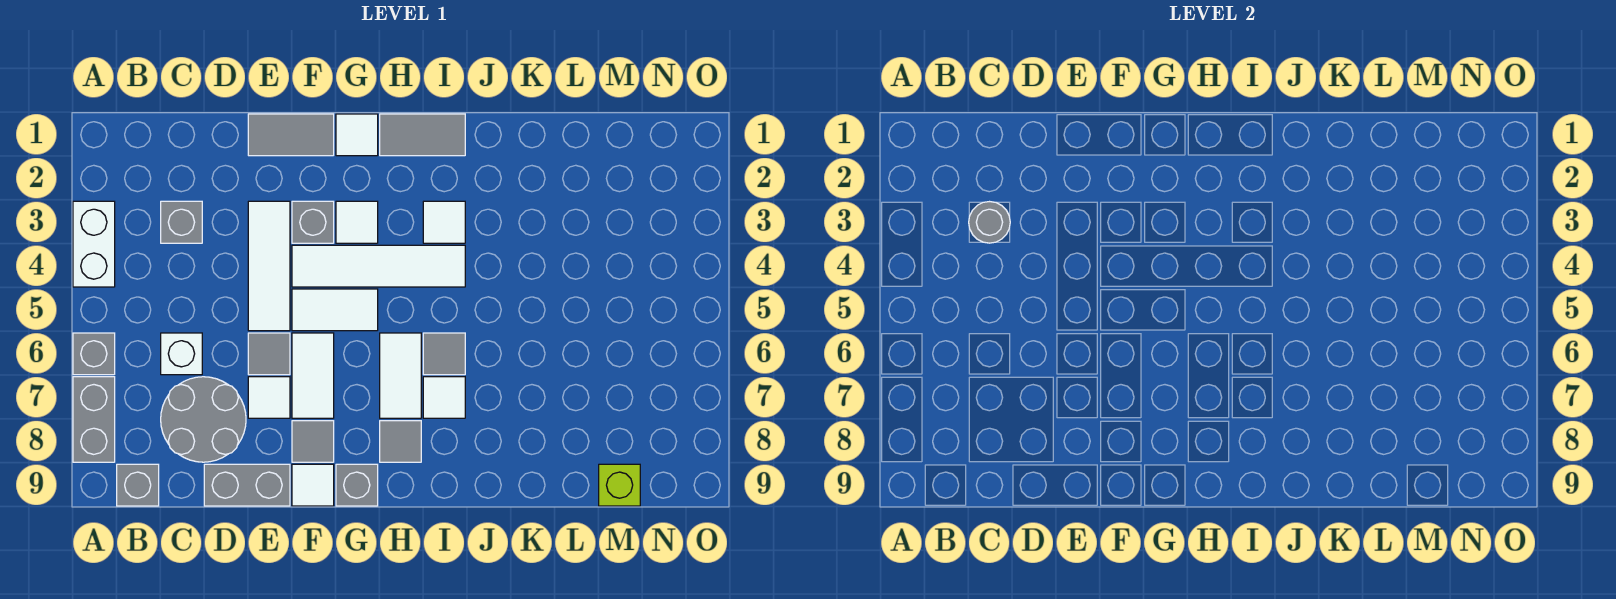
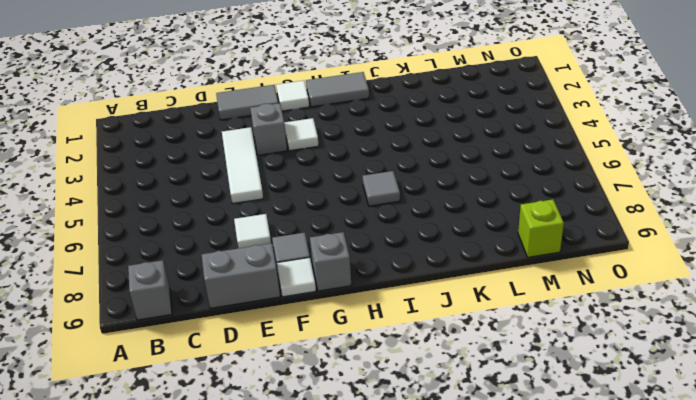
none -> white 1x2 brick [73,201,115,287]
none -> grey 1x1 brick [73,333,115,375]
none -> grey 1x2 brick [73,377,115,462]

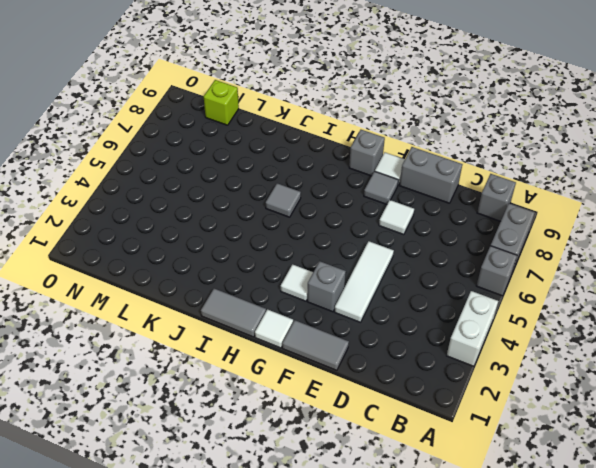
none -> grey 1x1 brick [161,201,202,243]
none -> white 1x1 brick [161,333,202,375]
none -> grey 2x2 round brick [161,377,246,462]

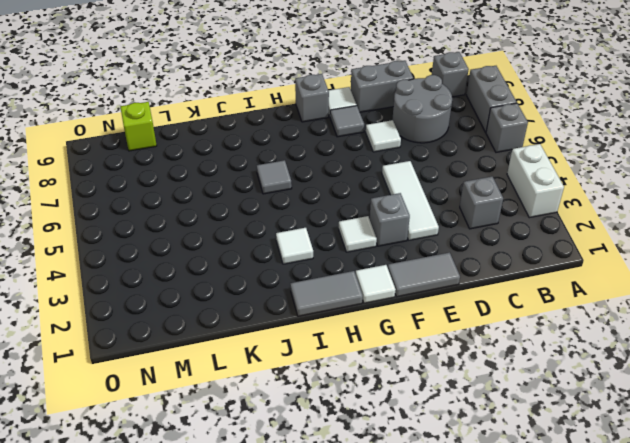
none -> white 1x1 brick [161,333,202,375]
none -> grey 1x1 tile [248,333,290,375]
none -> white 1x4 tile [292,245,465,287]

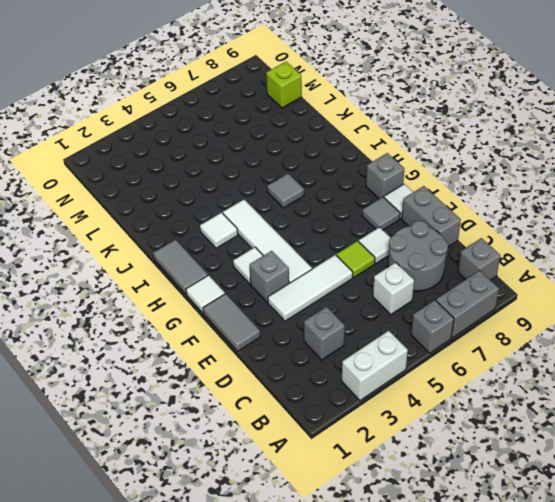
lime 1x1 tile [336,241,375,277] -> grey 1x1 tile [248,333,290,375]
none -> white 1x2 tile [292,289,378,331]
none -> white 1x2 tile [292,333,334,418]
none -> white 1x2 tile [380,333,421,418]

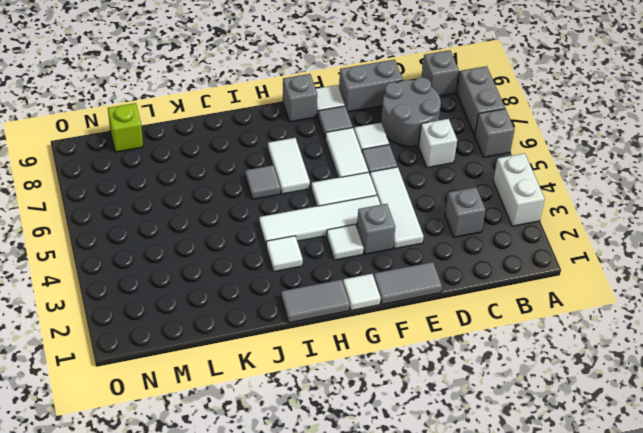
none -> grey 1x1 tile [380,421,421,462]
none -> white 1x1 tile [423,377,465,418]
none -> grey 1x1 round brick [969,202,1010,243]

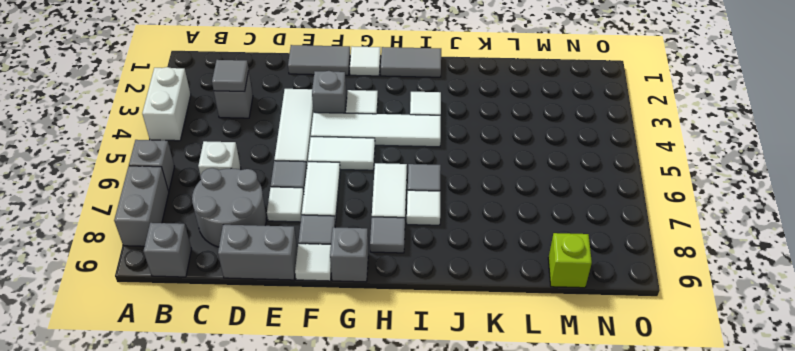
grey 1x1 tile [212,60,249,92] -> grey 1x1 round brick [969,202,1010,243]

